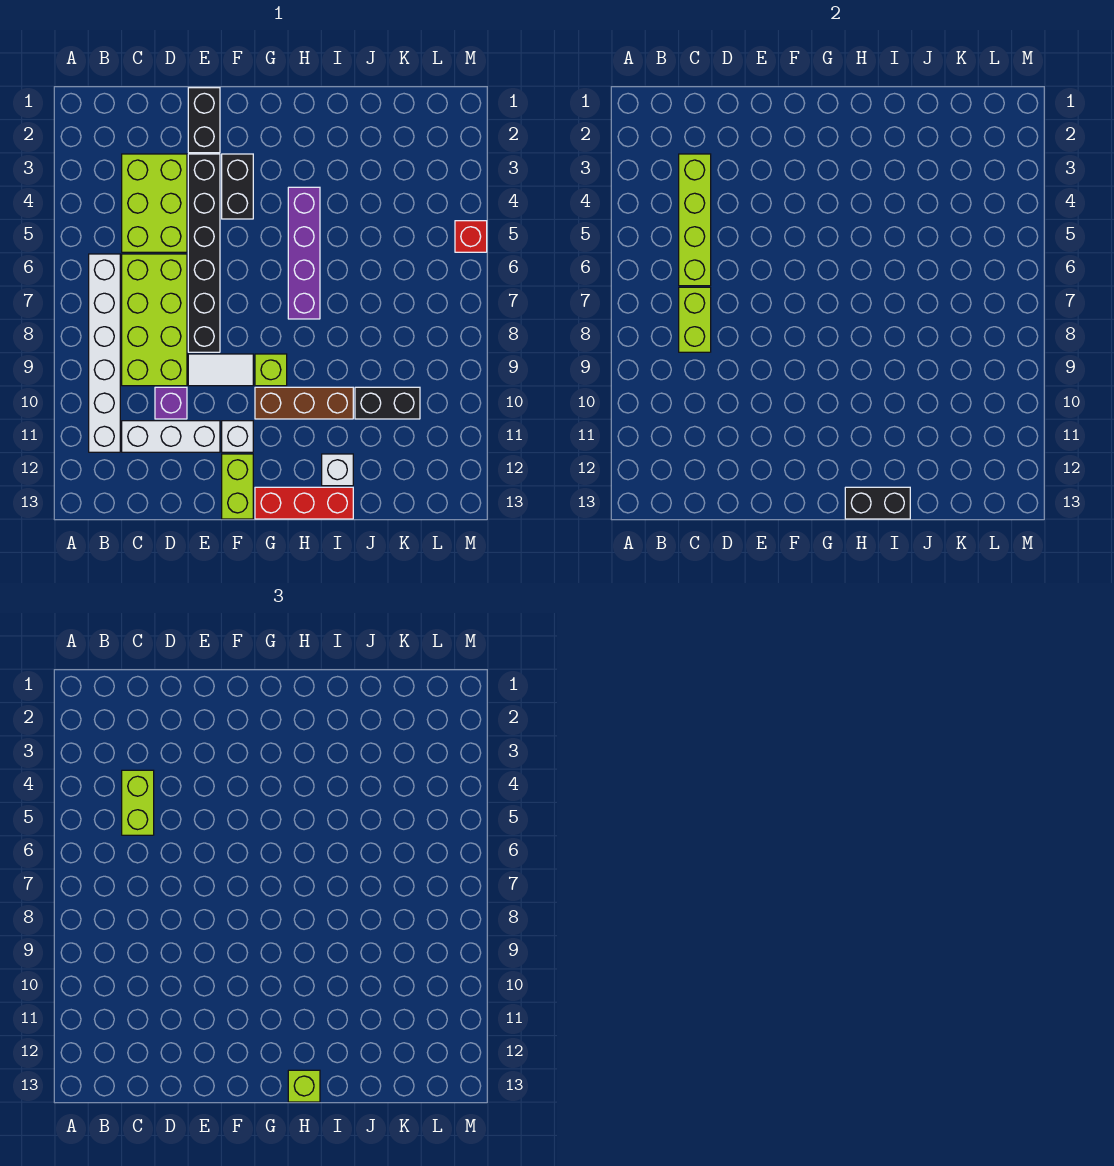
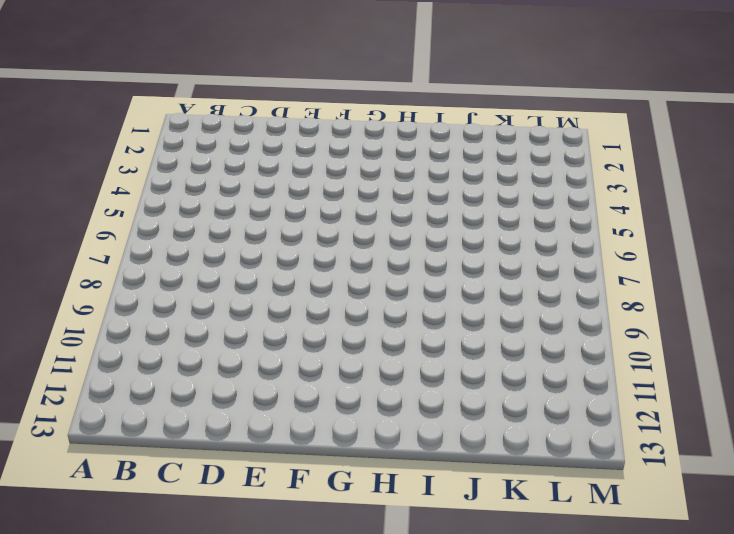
none -> white 1x6 brick [89,254,120,452]
none -> lime 2x3 brick [122,154,187,252]
none -> lime 2x4 brick [122,254,187,386]

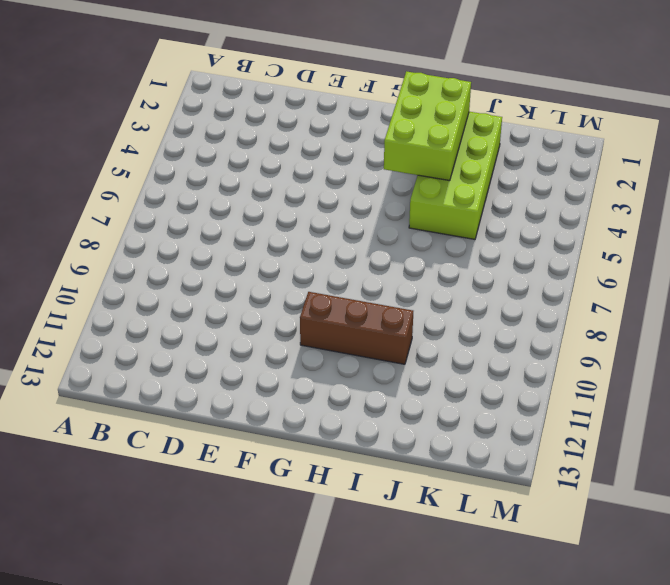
lime 2x3 brick [384,71,471,181] -> lime 2x3 brick moved to [122,154,187,252]
lime 2x4 brick [409,112,502,239] -> lime 2x4 brick moved to [122,254,187,386]
none -> white 1x6 brick [89,254,120,452]
none -> white 1x3 brick [122,421,220,452]
none -> purple 1x1 brick [155,387,187,419]

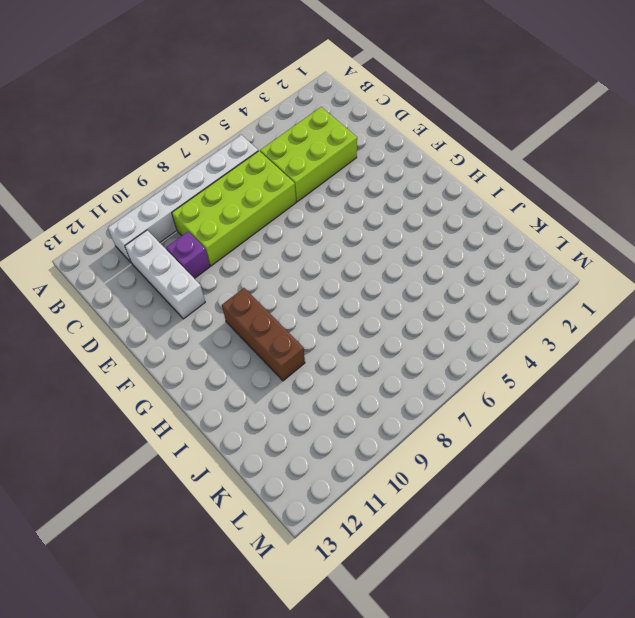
none -> black 1x2 brick [188,88,220,153]
none -> black 1x6 brick [188,154,220,352]
none -> white 1x2 tile [188,354,253,386]

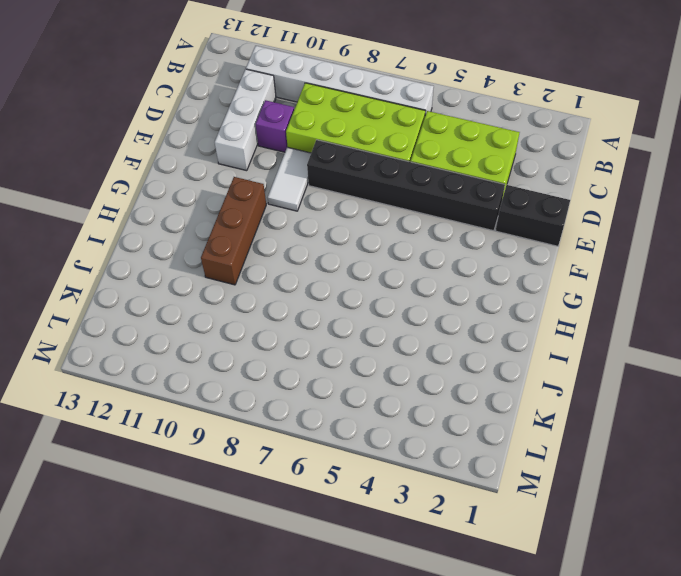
none -> black 1x2 brick [222,154,253,219]
none -> white 1x1 brick [222,421,253,452]
none -> lime 1x2 brick [222,454,253,519]

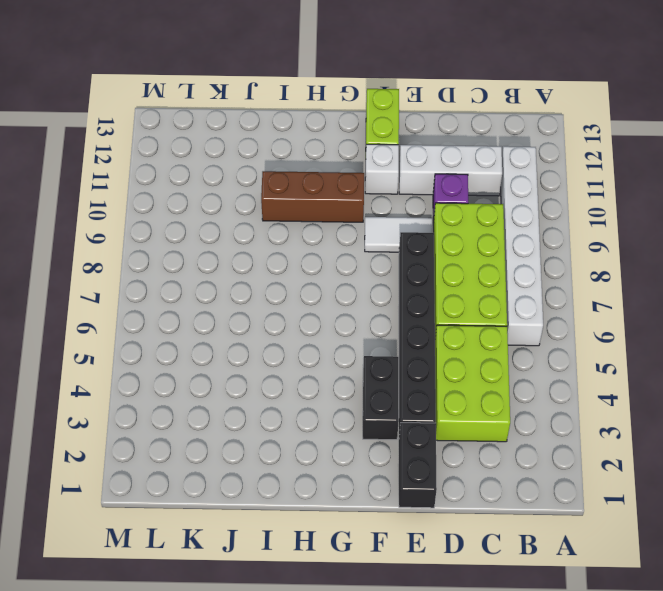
none -> lime 1x1 brick [255,354,287,386]
none -> red 1x3 brick [255,487,353,519]
none -> purple 1x4 brick [288,187,320,319]

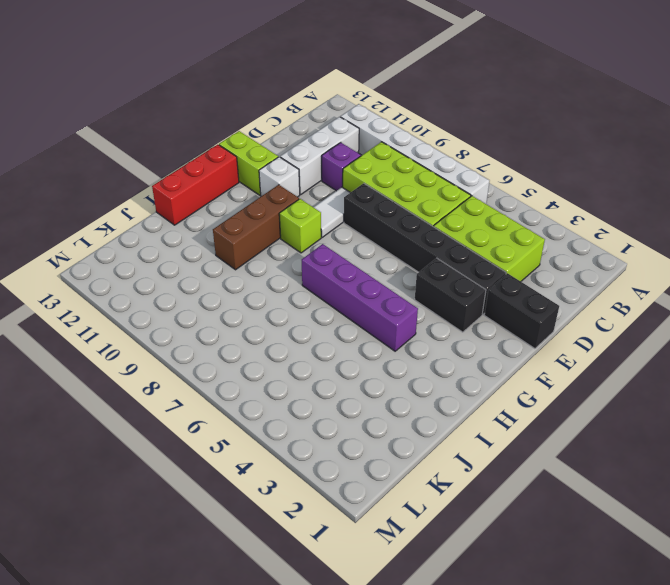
none -> white 1x1 brick [322,454,353,486]
none -> black 1x2 brick [355,387,420,419]
none -> red 1x1 brick [455,221,487,252]

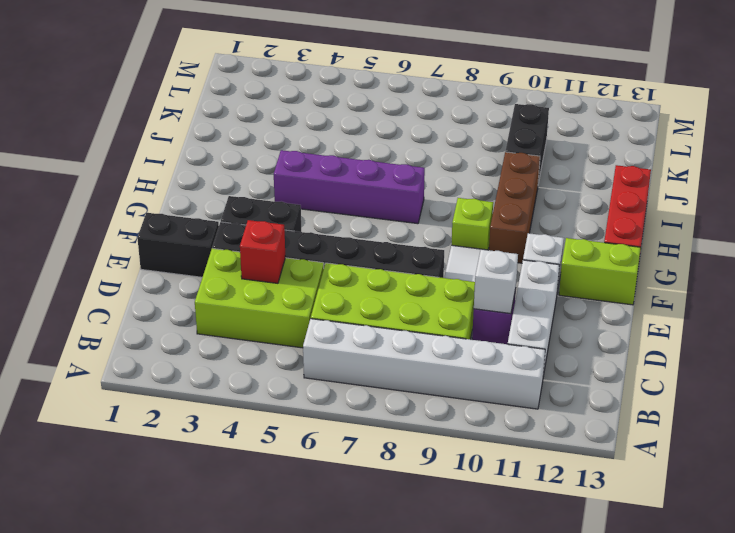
red 1x1 brick [240,220,286,283] -> red 1x1 brick moved to [455,221,487,252]
white 1x1 brick [474,249,518,314] -> white 1x1 brick moved to [322,454,353,486]
none -> lime 1x4 brick [679,154,711,286]
none -> lime 1x2 brick [679,287,711,352]
none -> black 1x2 brick [845,487,910,519]

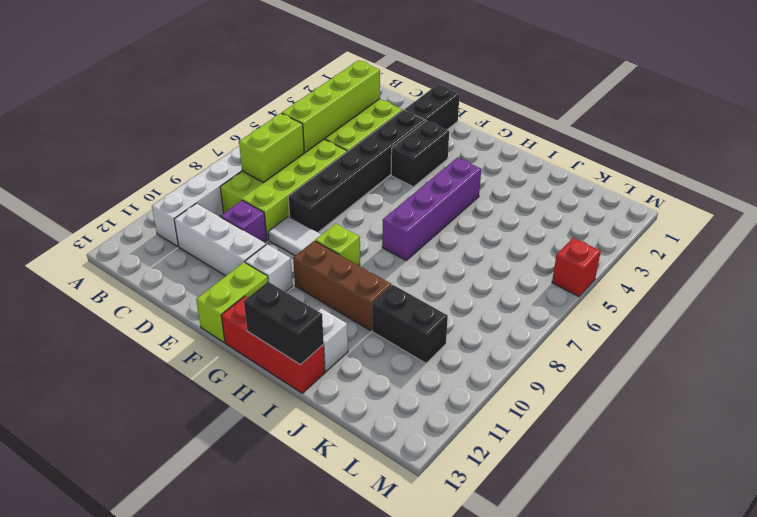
none -> lime 1x2 brick [122,770,154,835]
none -> lime 1x1 brick [288,1070,320,1102]

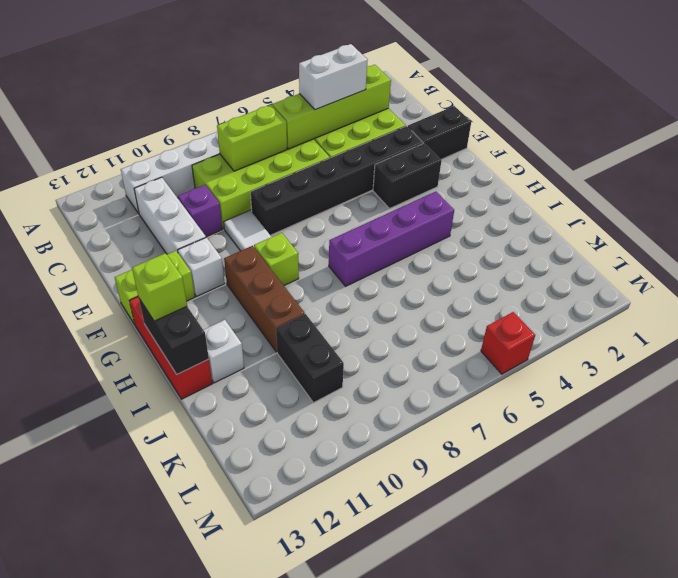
white 1x2 brick [299,44,368,110] -> lime 1x2 brick [122,770,154,835]

